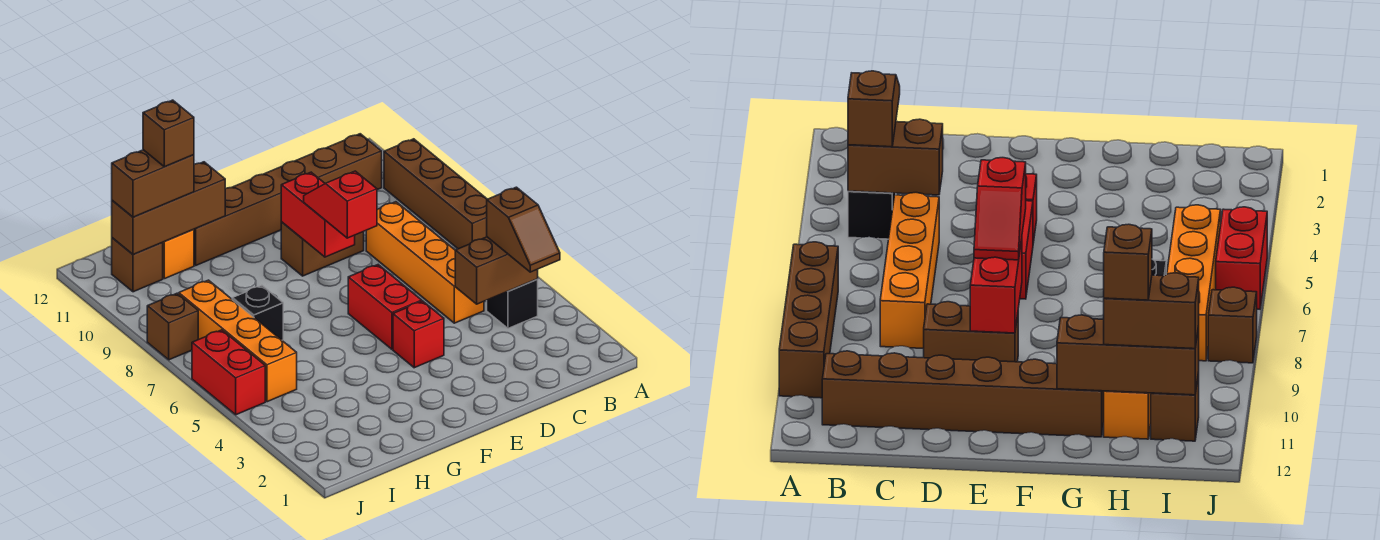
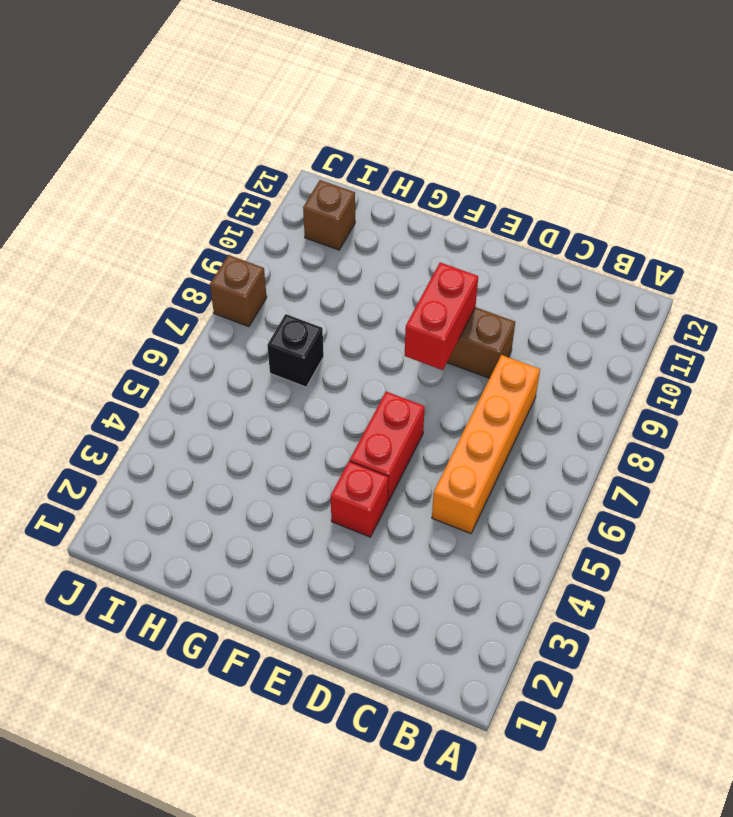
none -> brown 1x4 brick [384,139,487,249]
none -> black 1x1 brick [487,279,538,328]
none -> brown 1x6 brick [194,134,382,266]

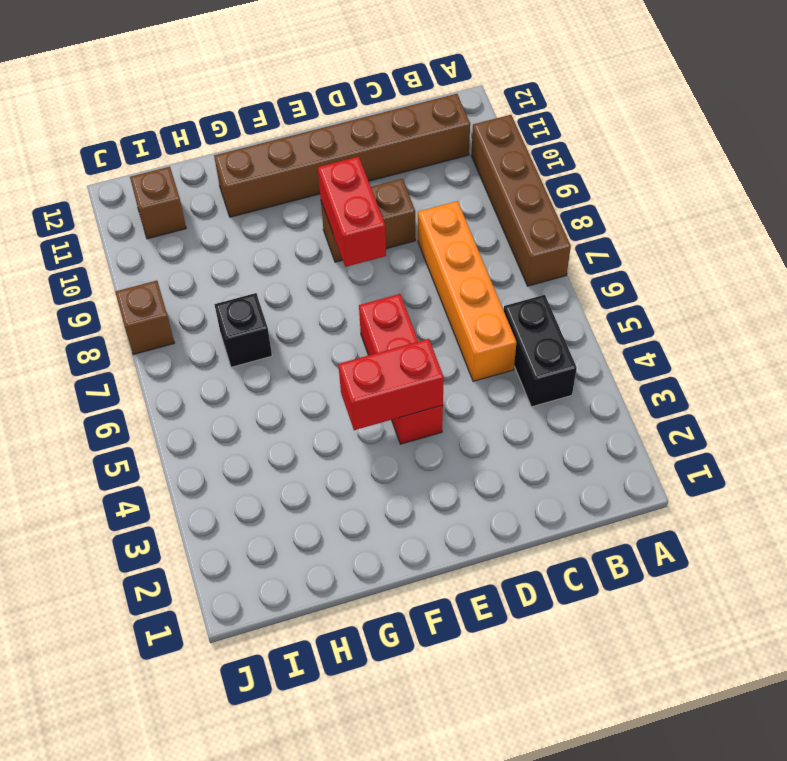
black 1x2 brick [504,295,577,407] -> black 1x1 brick [487,279,538,328]
red 1x2 brick [338,339,444,430] -> red 1x2 brick turned to [192,330,265,415]
none -> orange 1x1 brick [163,229,194,279]
none -> orange 1x4 brick [179,280,297,402]
none -> brown 1x2 brick [455,237,538,304]

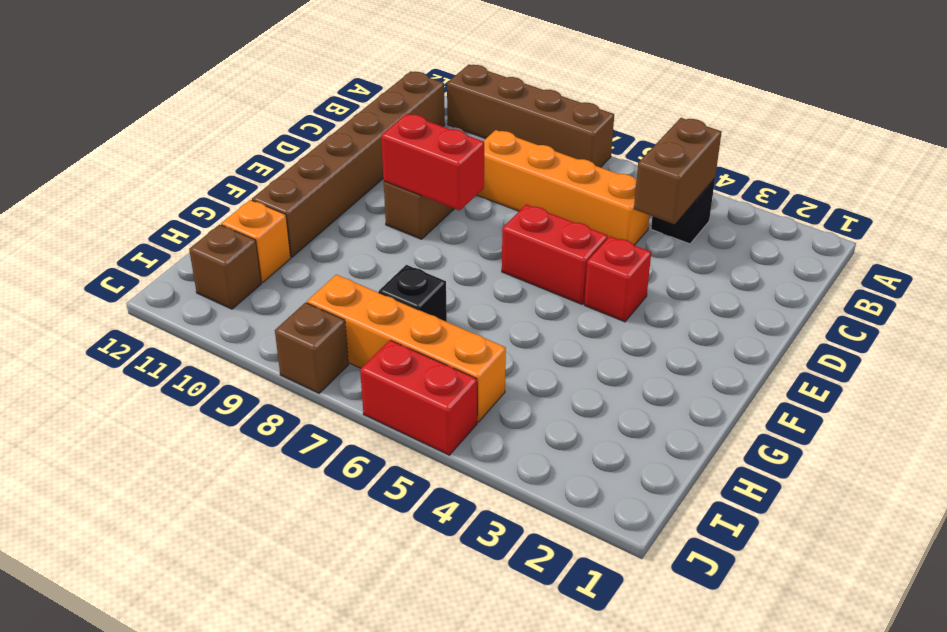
none -> brown 1x3 brick [112,162,225,254]
none -> brown 1x2 slope [487,187,560,272]
none -> red 1x2 slope [304,171,377,238]

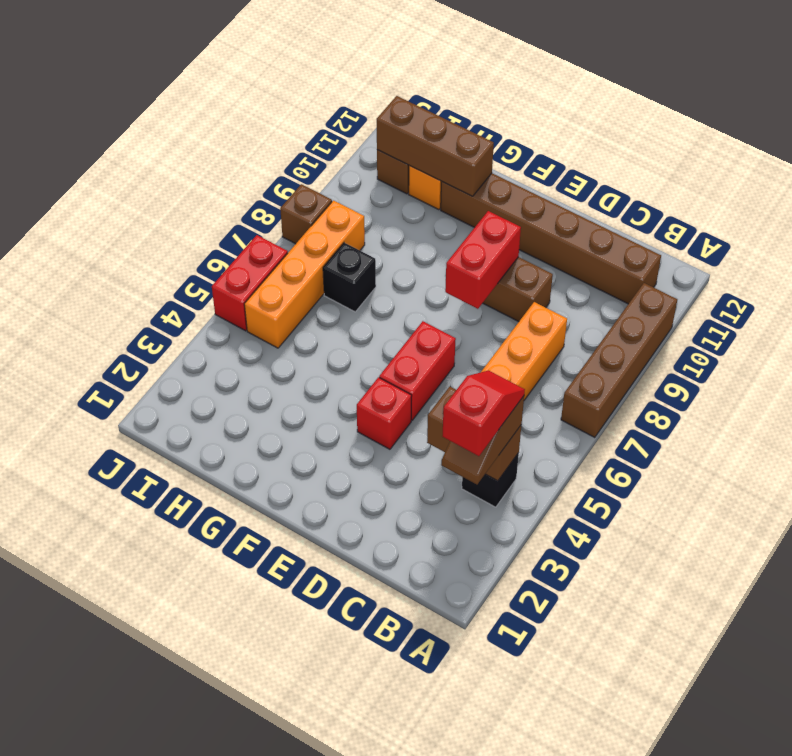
red 1x2 slope [442,371,525,456] -> red 1x2 slope moved to [304,171,377,238]
none -> brown 1x2 brick [112,150,194,217]
none -> brown 1x1 brick [143,100,194,167]

